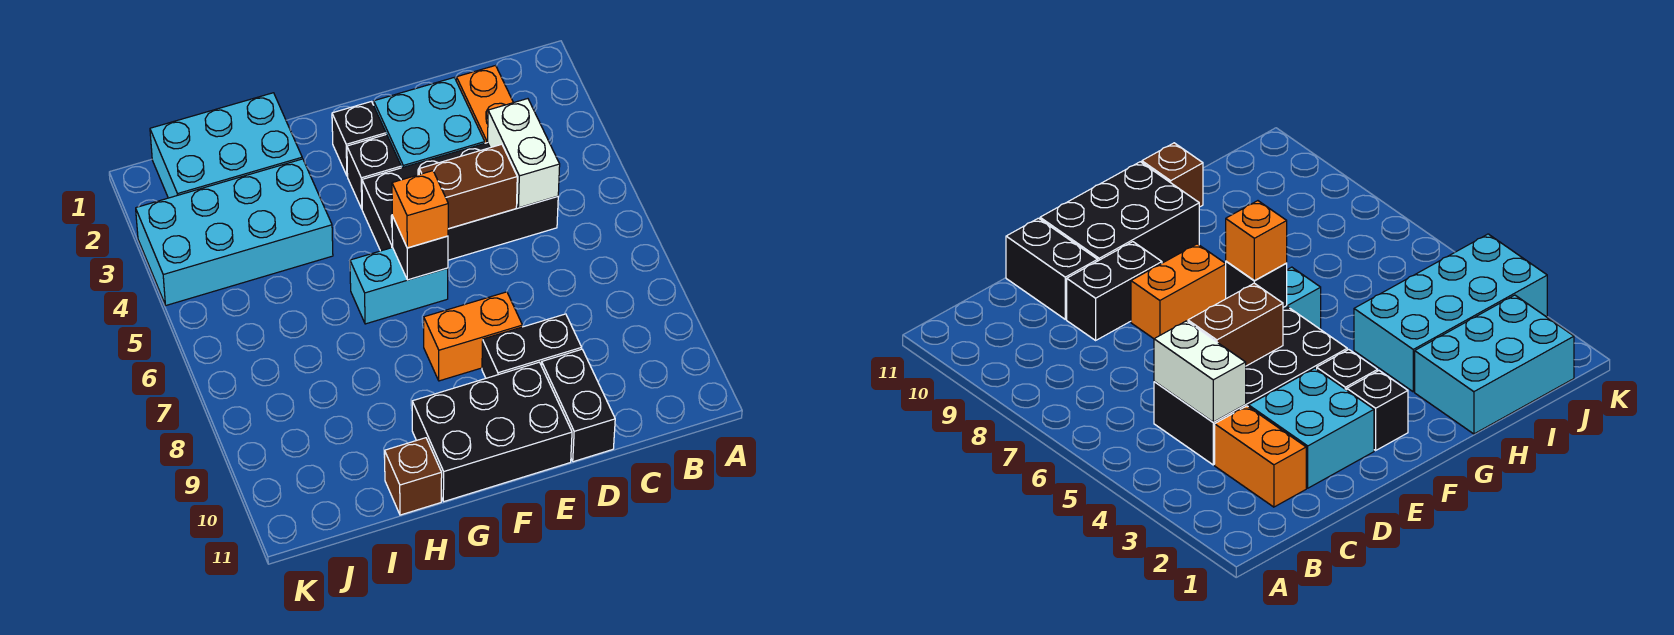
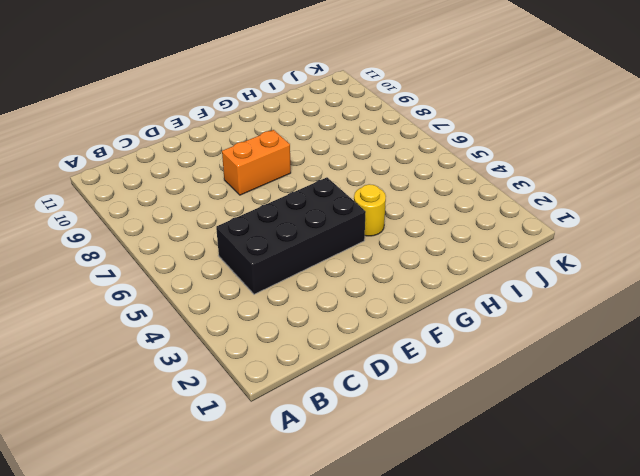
yellow 1x1 round brick [354,184,386,236] -> none
none -> orange 1x2 brick [456,66,513,143]
none -> cyan 2x2 brick [374,78,485,168]
none -> black 1x2 brick [482,314,582,378]

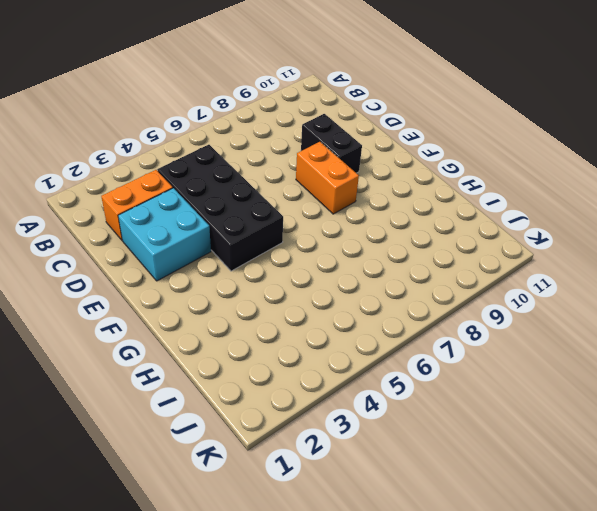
none -> black 1x2 brick [542,349,615,462]
none -> black 2x3 brick [412,362,572,502]
none -> black 1x1 brick [332,102,386,176]

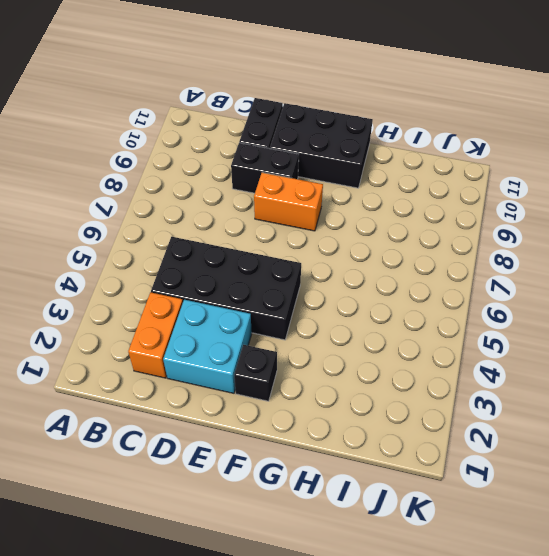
none -> black 1x1 brick [347,135,401,208]
none -> cyan 1x2 brick [350,247,448,324]
none -> cyan 2x3 brick [150,93,302,198]

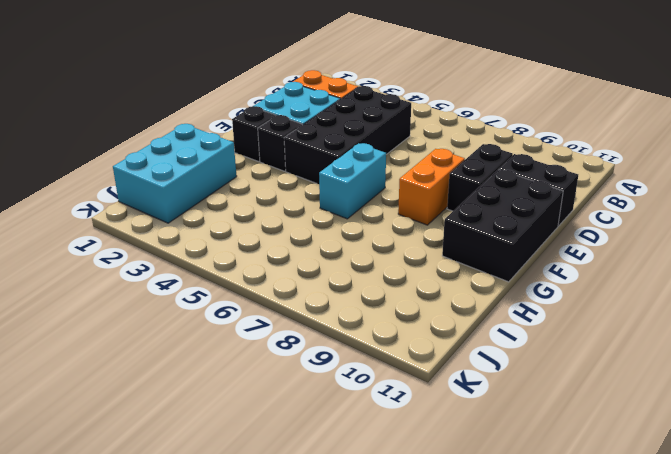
none -> cyan 2x4 brick [136,159,333,305]
none -> brown 1x1 brick [385,438,442,515]
none -> white 1x2 brick [488,99,560,208]

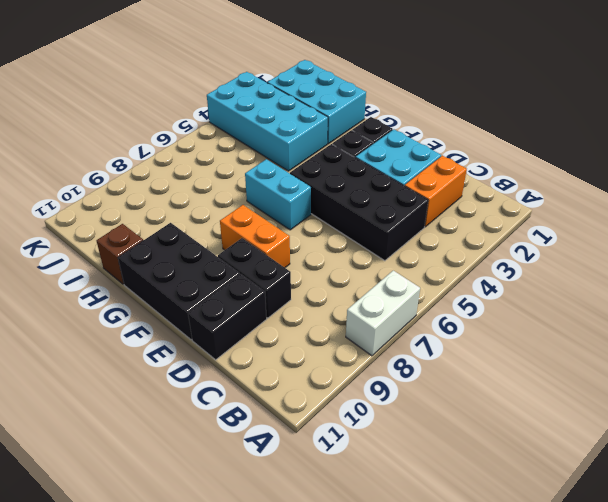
white 1x2 brick [346,270,420,356] -> white 1x2 brick moved to [488,99,560,208]
none -> brown 1x2 brick [419,144,517,229]
none -> black 1x1 brick [392,216,448,280]
none -> orange 1x1 brick [392,171,448,248]

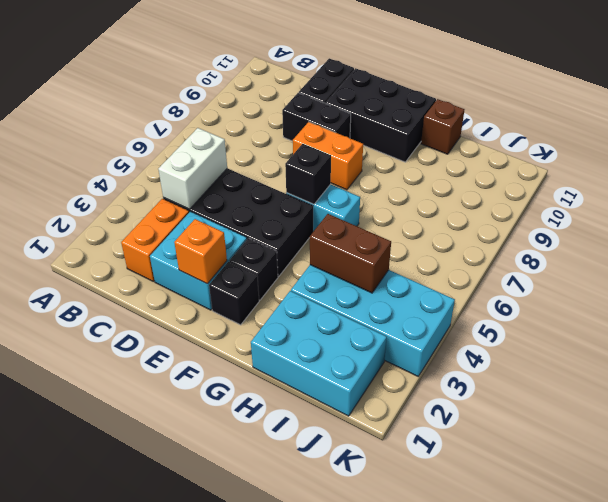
orange 1x1 brick [174,219,227,284] -> orange 1x1 brick moved to [392,171,448,248]
brown 1x2 brick [310,214,391,293] -> brown 1x2 brick moved to [419,144,517,229]

